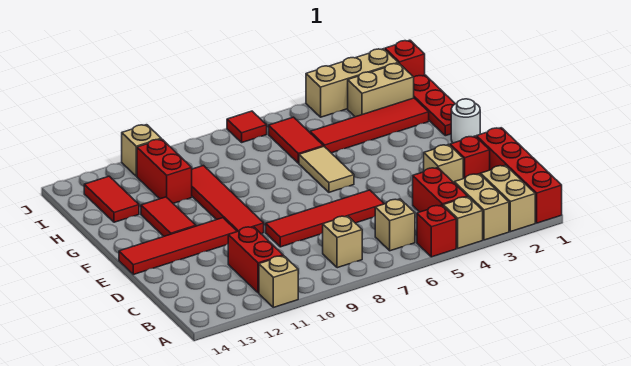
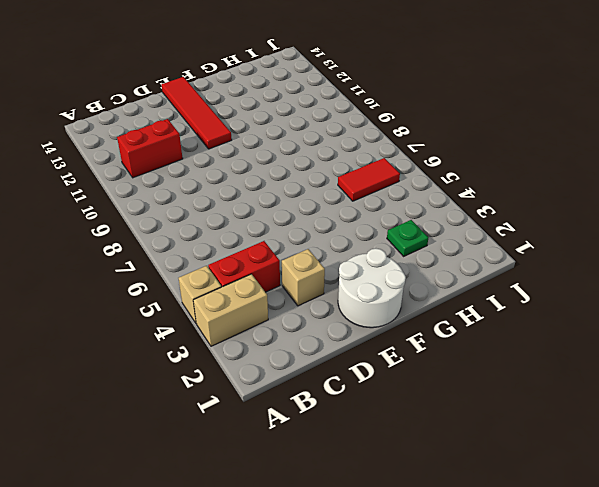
white 2x2 round brick [338,249,406,328] -> white 1x1 round brick [451,99,480,143]
green 1x1 plate [387,220,428,256] -> red 1x4 tile [310,98,429,153]
none -> red 1x4 brick [476,128,562,223]
none -> tan 1x2 brick [481,165,535,232]
none -> red 1x1 brick [417,205,456,257]

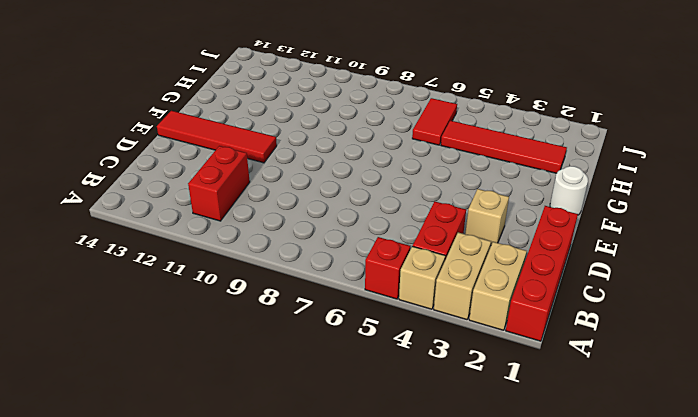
none -> tan 1x1 brick [259,256,298,307]
none -> tan 1x1 brick [375,199,415,251]
none -> tan 1x1 brick [323,216,362,268]

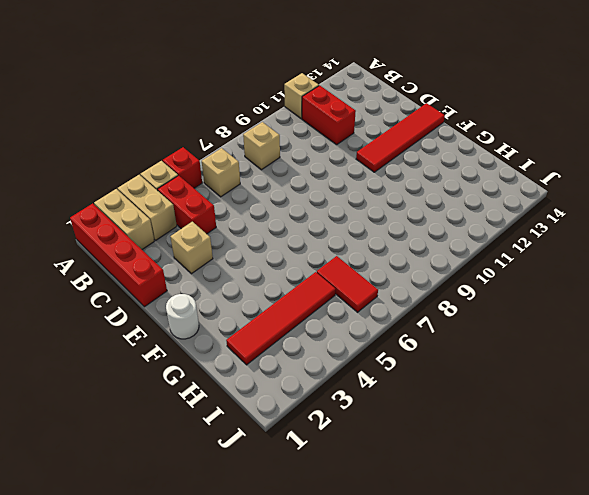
none -> red 1x1 brick [450,136,490,179]
none -> red 1x4 tile [266,190,384,247]
none -> red 1x4 tile [192,166,264,234]

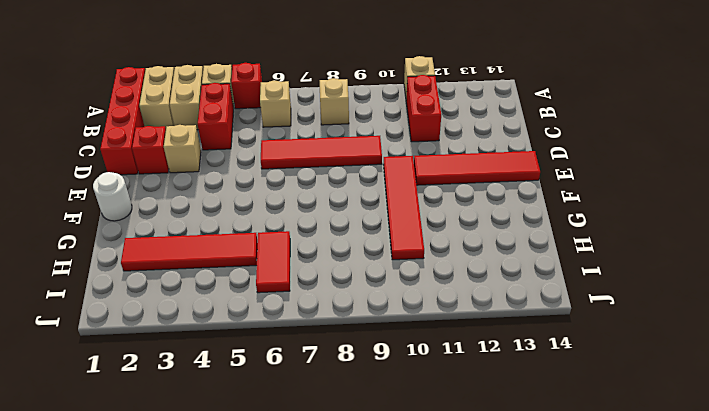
none -> tan 1x2 tile [299,146,354,192]
none -> red 1x2 tile [141,197,196,236]
none -> red 1x3 plate [414,75,455,136]

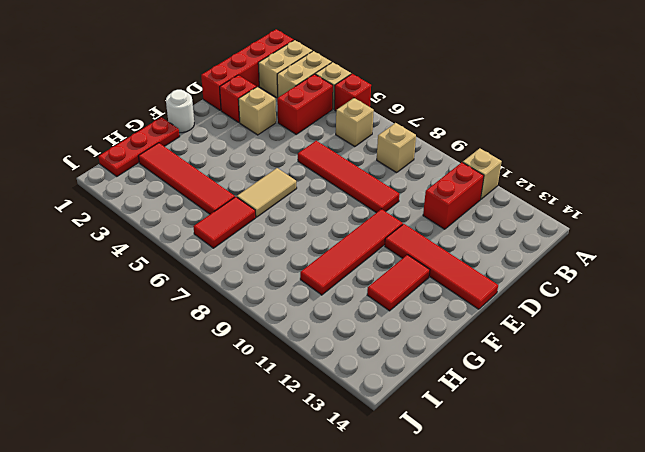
none -> red 1x2 brick [137,139,192,203]
none -> red 1x2 tile [84,176,139,222]
none -> tan 1x2 brick [348,63,414,117]

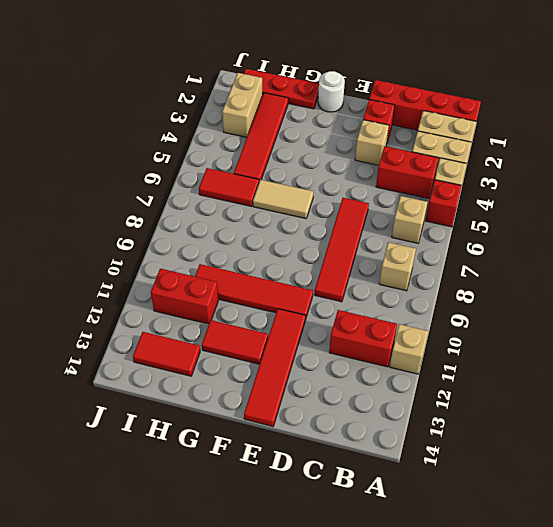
none -> red 1x1 brick [385,40,425,77]
none -> tan 1x3 brick [306,49,398,117]
none -> red 1x1 tile [227,111,267,142]

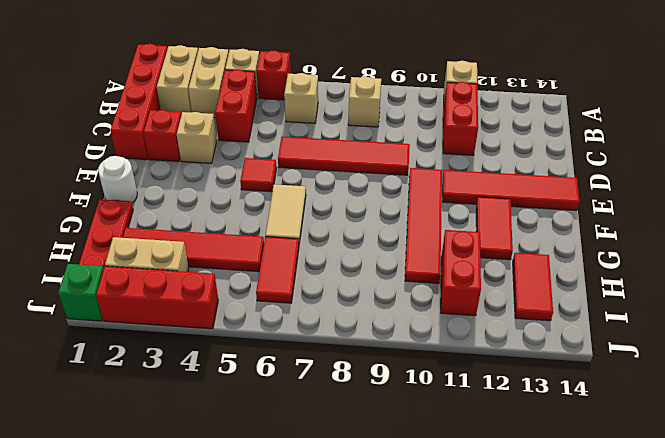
red 1x1 tile [240,158,277,192] -> red 1x1 tile moved to [227,111,267,142]
green 1x1 brick [58,264,104,321] -> red 1x1 brick [385,40,425,77]
red 1x3 brick [96,266,218,329] -> tan 1x3 brick [306,49,398,117]
none -> tan 1x1 brick [122,125,161,176]

